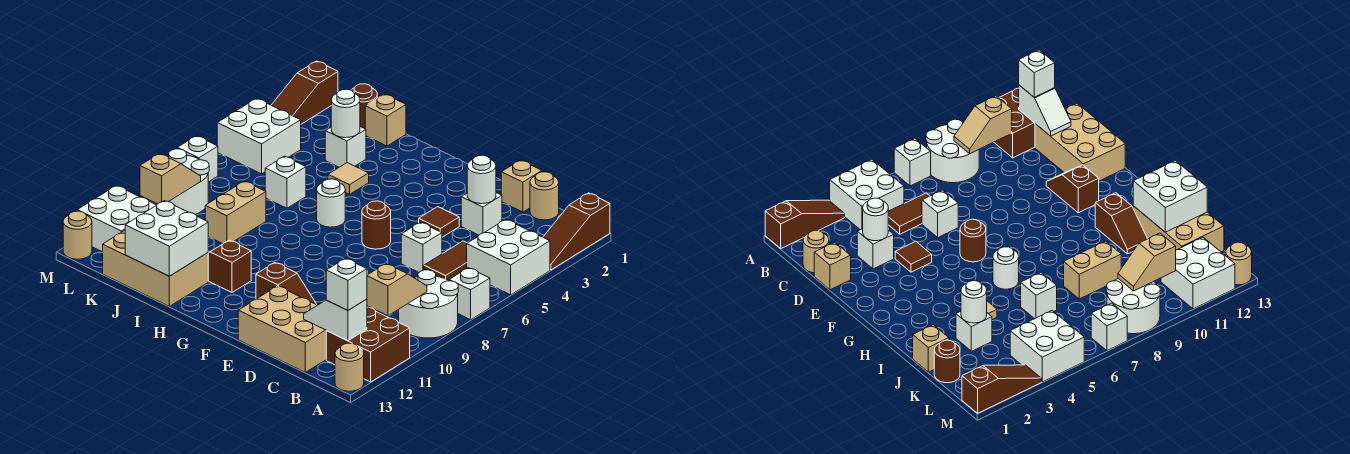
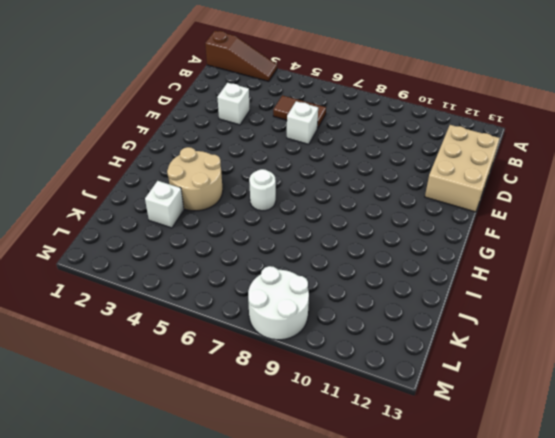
tan 2x2 round brick [167,147,223,211] -> tan 1x1 tile [328,163,369,194]
none -> white 2x2 brick [467,219,550,295]
none -> white 1x1 brick [449,268,490,320]
none -> white 2x2 round brick [399,270,458,338]
none -> brown 2x2 brick [326,307,410,382]

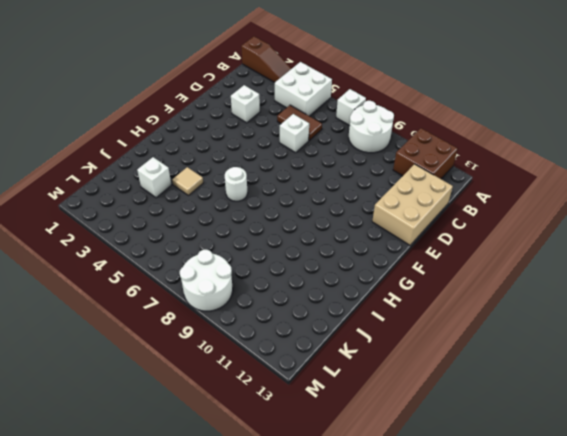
none -> tan 1x1 round brick [335,343,364,391]
none -> tan 1x1 round brick [530,172,559,220]
none -> tan 1x1 brick [501,160,542,212]
none -> brown 1x1 tile [419,207,459,237]

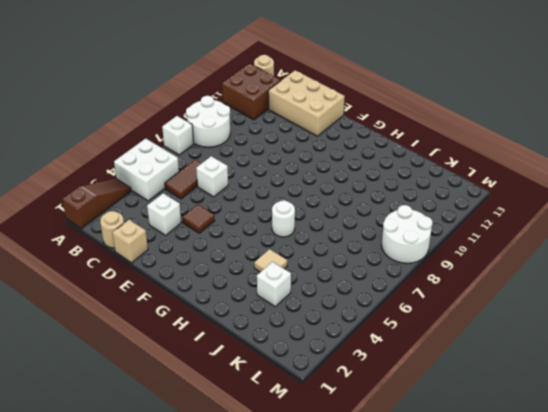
none -> brown 1x2 slope [256,263,317,305]
none -> brown 1x1 round brick [362,201,391,249]
none -> brown 1x2 slope [208,240,251,292]
none -> tan 2x3 brick [103,230,208,306]

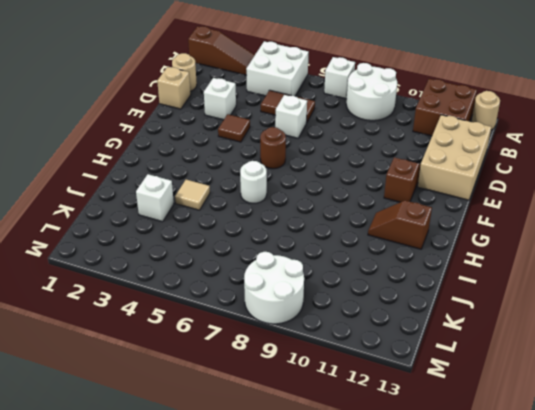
brown 1x2 slope [368,200,432,249] -> brown 1x2 slope turned to [208,240,251,292]
none -> tan 2x3 brick [103,230,208,306]
none -> tan 1x1 brick [365,94,406,146]
none -> white 1x1 brick [265,156,306,208]
none -> tan 1x2 brick [205,181,266,244]

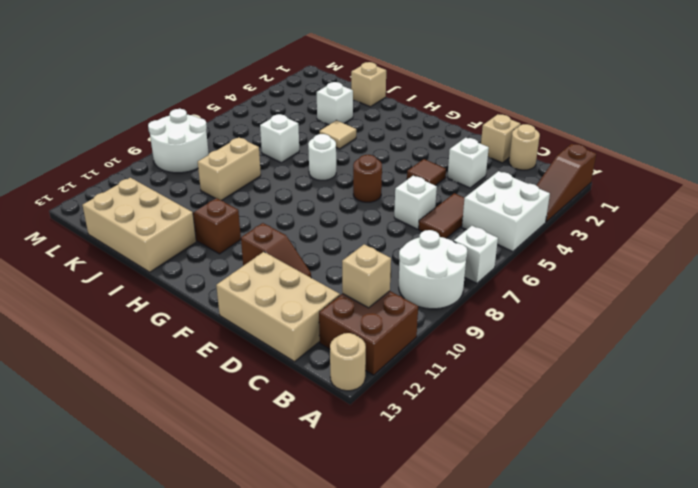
tan 1x1 brick [342,244,391,308] -> none
none -> brown 1x1 round brick [351,84,377,129]
none -> white 2x2 brick [217,98,301,174]
none -> white 2x2 brick [77,186,156,252]
none -> brown 1x3 slope [271,61,338,124]

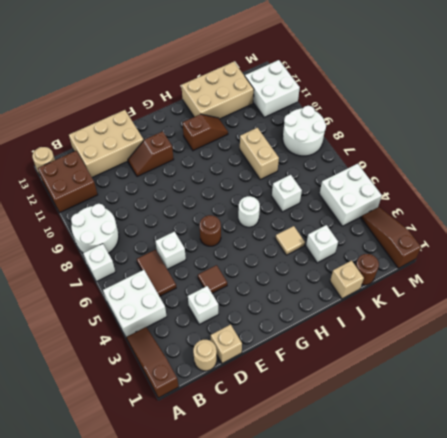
none -> white 1x1 brick [177,136,218,182]
none -> tan 1x1 round brick [63,211,92,259]
none -> tan 1x2 slope [367,264,427,316]
none -> white 1x2 slope [304,299,367,341]

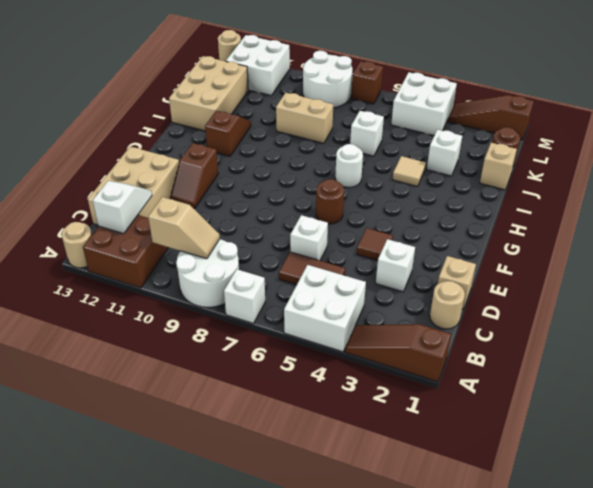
brown 1x1 brick [351,61,383,104] -> white 1x1 brick [177,136,218,182]
none -> white 1x1 round brick [467,155,496,204]
none -> white 2x2 brick [125,201,208,276]
none -> white 1x1 round brick [331,89,360,138]
none -> tan 1x2 slope [140,153,201,204]

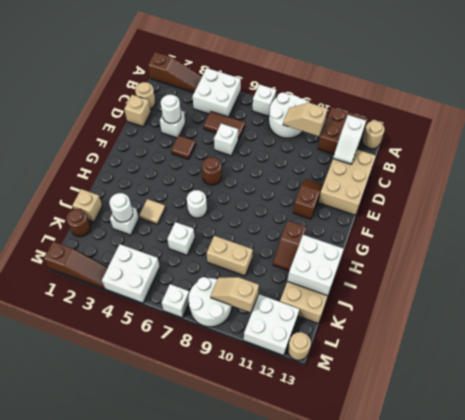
none -> white 1x1 brick [326,258,367,310]

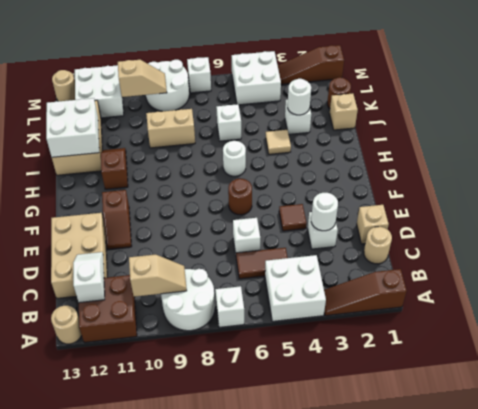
none -> white 1x1 brick [326,258,367,310]

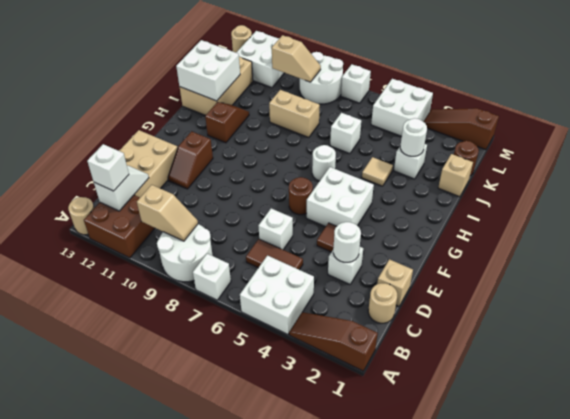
white 2x2 brick [306,167,374,227] -> none

